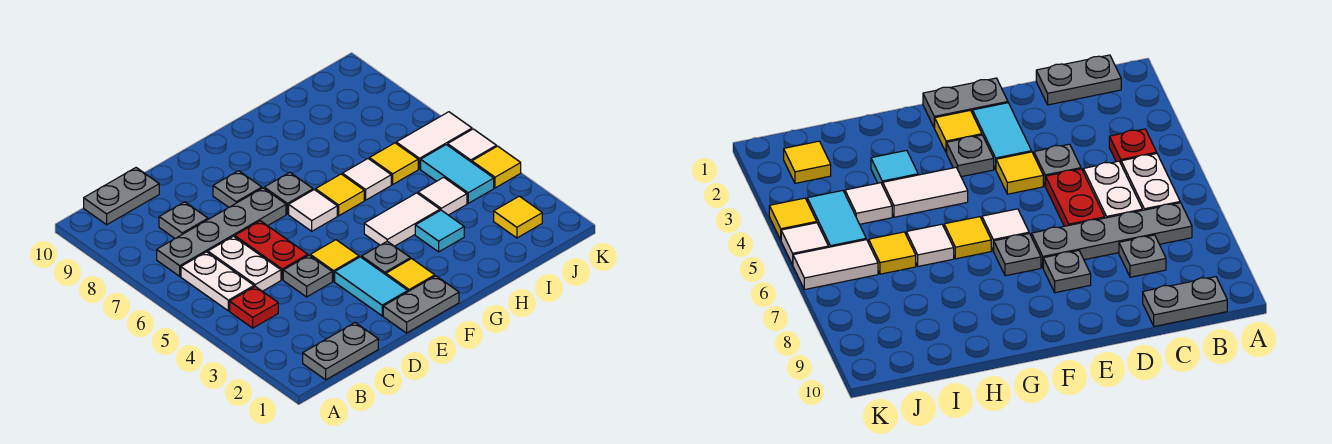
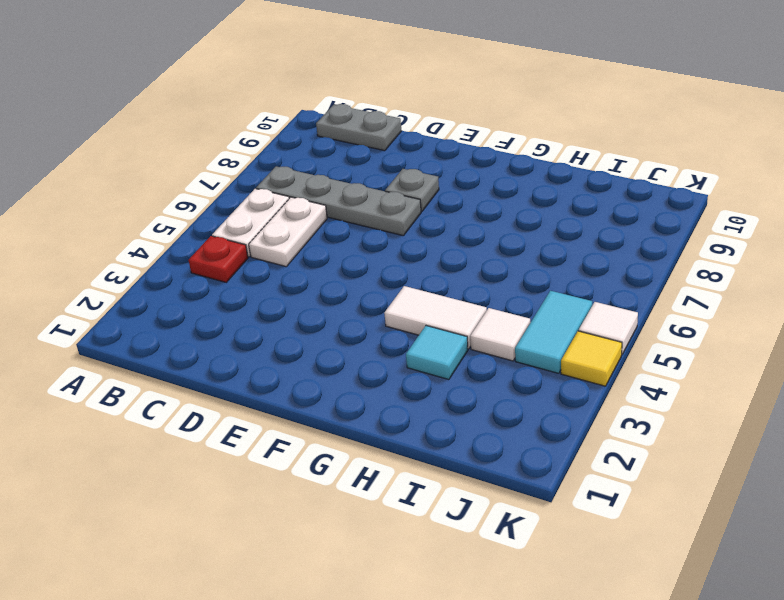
none -> grey 1x2 plate [303,323,378,380]
none -> grey 1x1 plate [159,202,208,238]
none -> grey 1x1 plate [283,255,332,297]

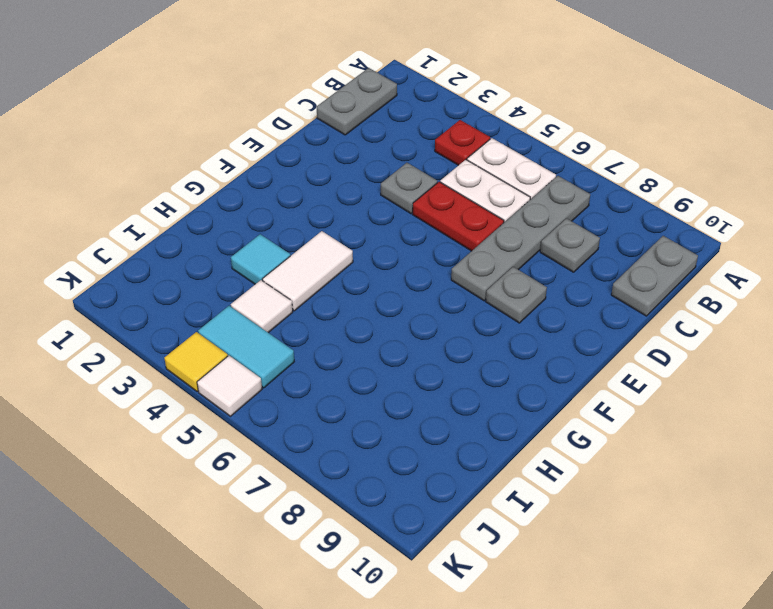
none -> grey 1x2 plate [383,276,459,333]
none -> cyan 1x2 tile [335,257,408,316]
none -> yellow 1x1 tile [310,240,359,281]

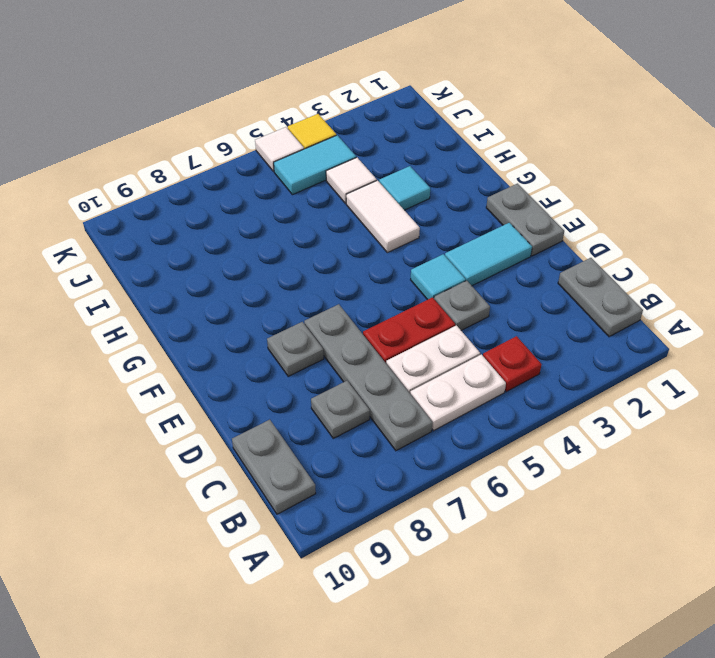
cyan 1x1 tile [411,254,466,300] -> yellow 1x1 tile [310,240,359,281]
none -> yellow 1x1 tile [386,259,435,292]
none -> grey 1x1 plate [362,241,410,275]
none -> white 1x1 tile [289,190,337,231]

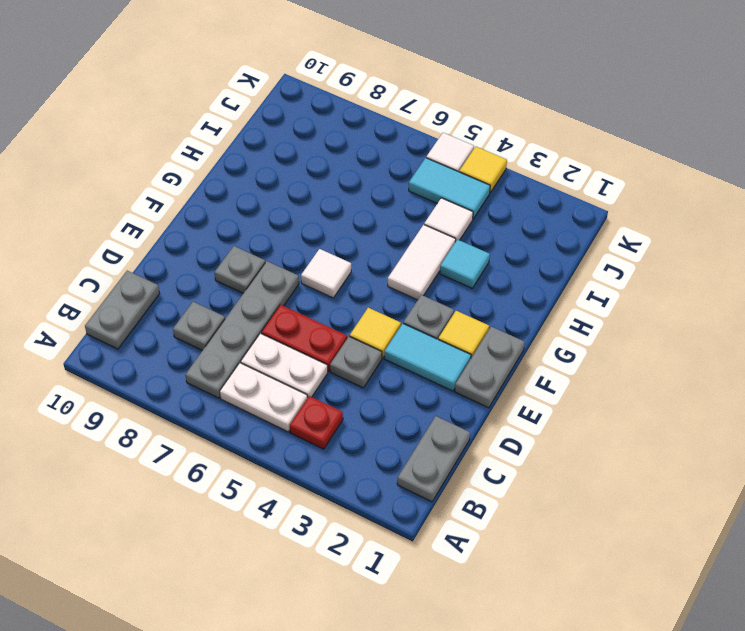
none -> grey 1x1 plate [264,173,313,214]
none -> yellow 1x1 tile [316,174,364,216]
none -> white 1x1 tile [342,159,391,200]

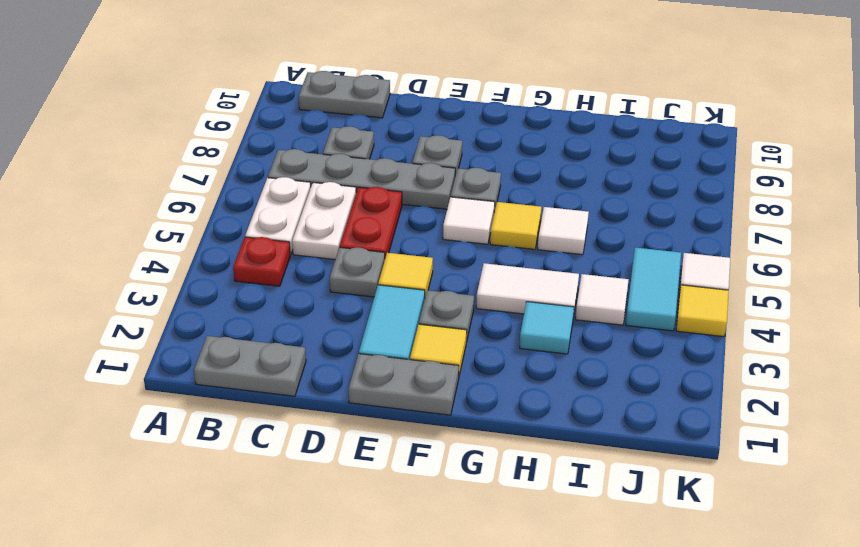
none -> yellow 1x1 tile [369,143,418,185]
none -> yellow 1x1 tile [494,196,542,238]
none -> white 1x2 tile [396,112,472,169]

